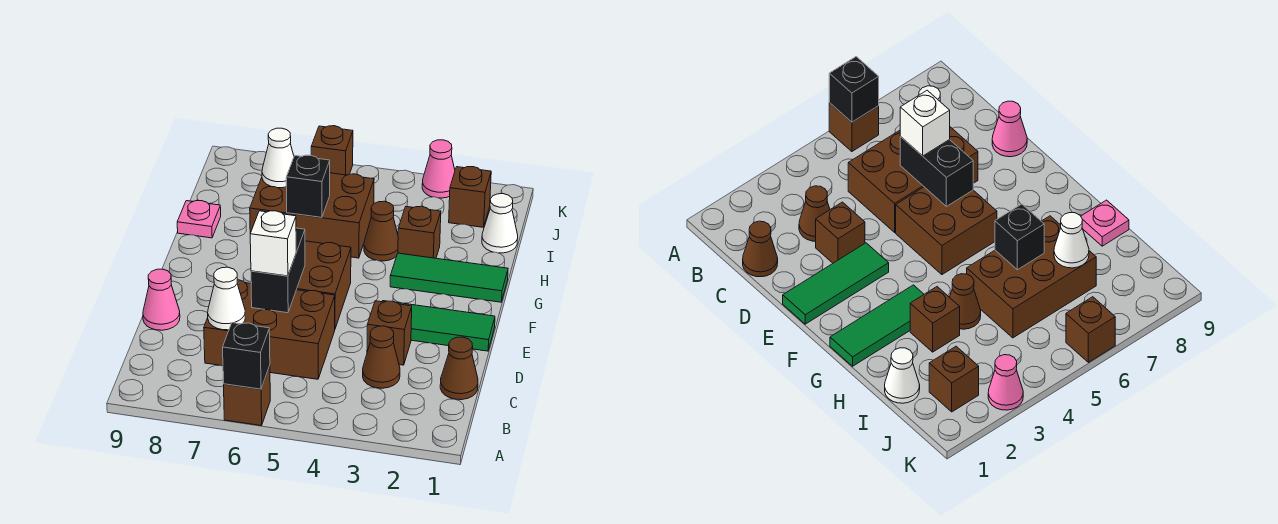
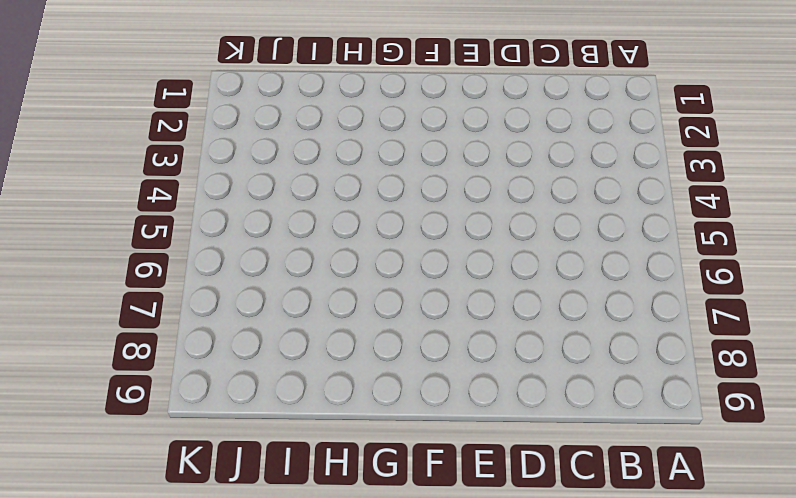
none -> brown 1x1 brick [224,366,270,426]
none -> brown 1x1 cone [440,337,478,400]
none -> brown 1x1 cone [363,326,400,388]

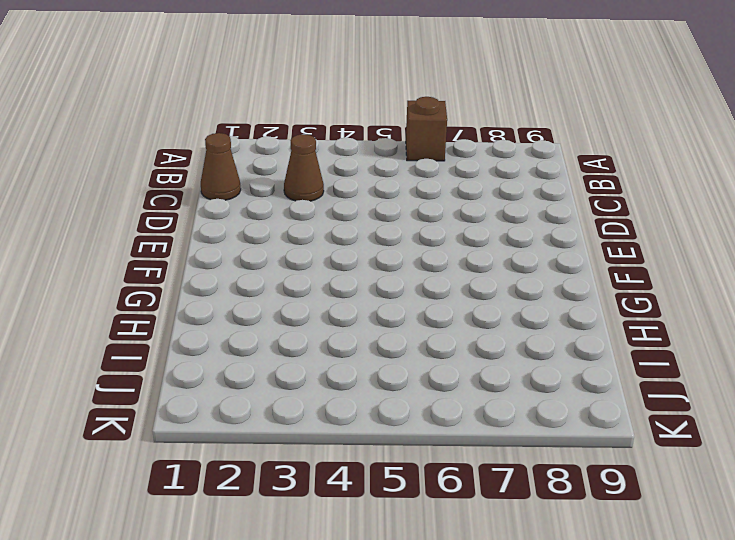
none -> brown 2x3 brick [204,280,335,379]
none -> brown 1x1 brick [367,301,412,365]
none -> pink 1x1 cone [143,269,180,330]

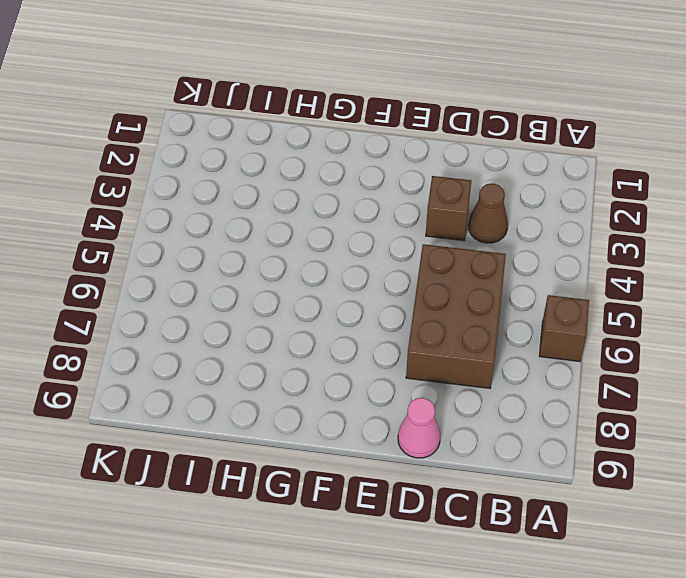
none -> brown 1x1 cone [440,337,478,400]
none -> green 1x3 tile [382,301,495,351]
none -> brown 2x2 brick [297,241,351,328]

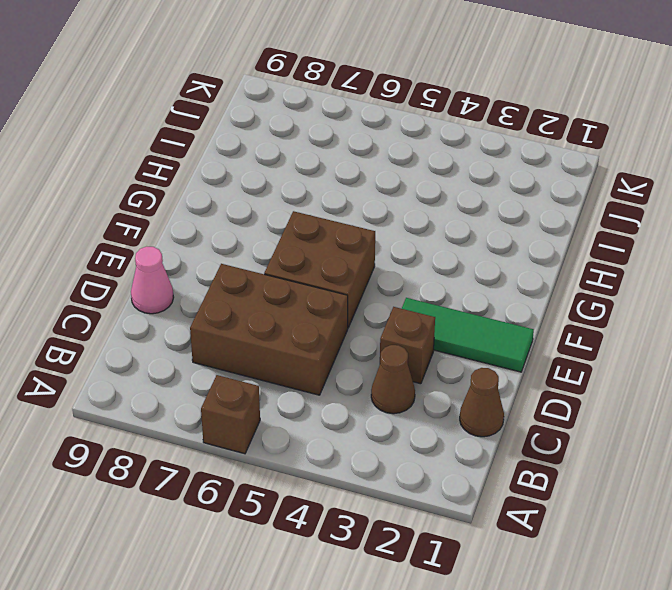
none -> green 1x3 tile [390,253,508,302]
none -> brown 1x1 brick [398,206,441,258]
none -> brown 1x1 cone [364,201,398,261]

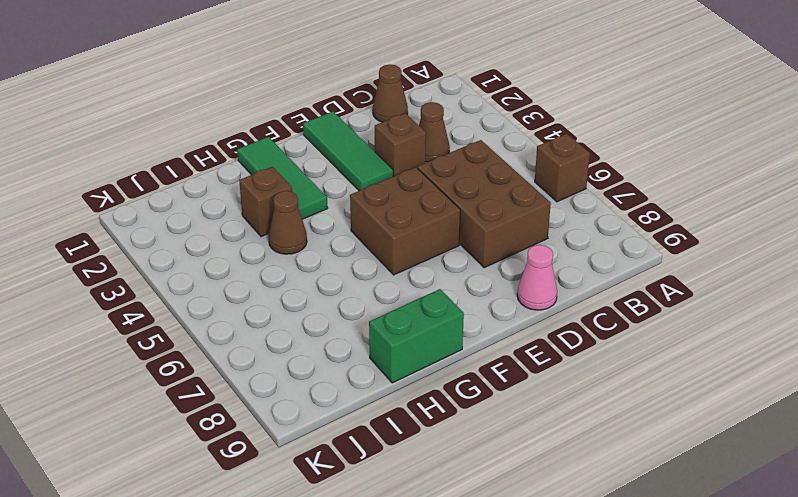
green 1x2 brick [369,289,464,383] -> pink 1x1 plate [177,201,221,238]
none -> brown 2x3 brick [250,173,374,258]
none -> white 1x1 cone [482,194,518,253]
none -> brown 1x1 brick [449,167,491,227]

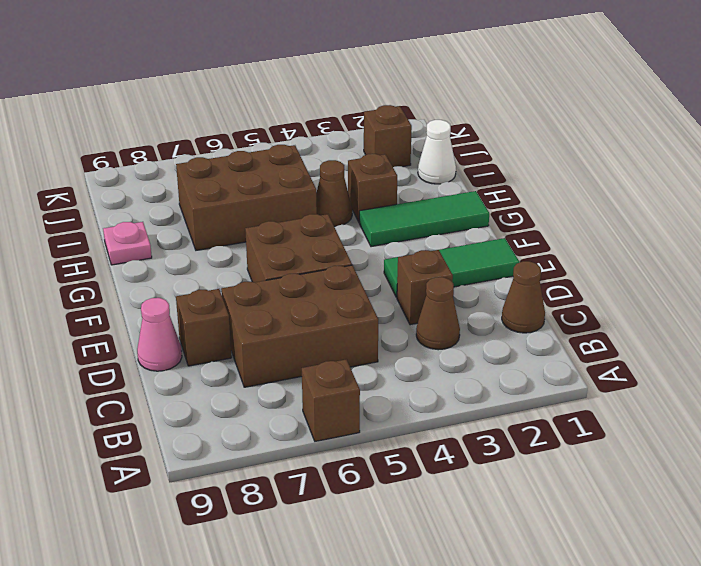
brown 1x1 brick [176,289,232,366] -> brown 1x1 brick moved to [311,126,353,175]
none -> pink 1x1 cone [422,140,455,198]
none -> black 1x1 brick [223,323,270,389]
none -> white 1x1 cone [208,267,245,330]

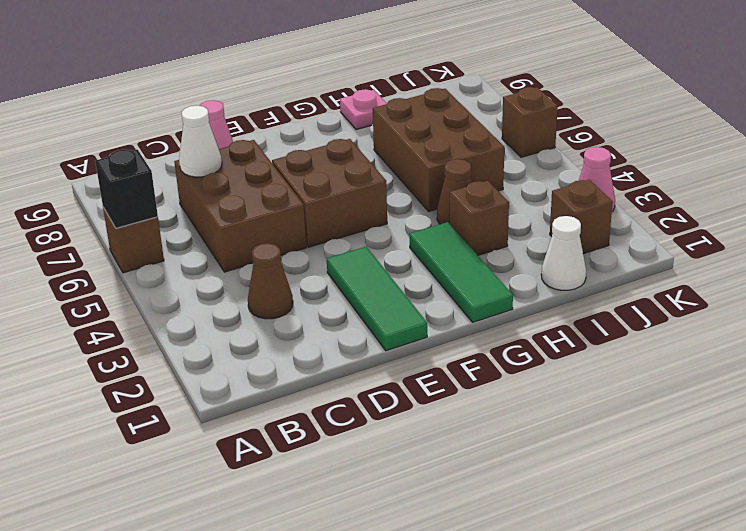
none -> brown 1x1 cone [440,337,478,400]
none -> brown 1x1 brick [367,301,412,365]
none -> black 1x2 brick [251,228,305,313]

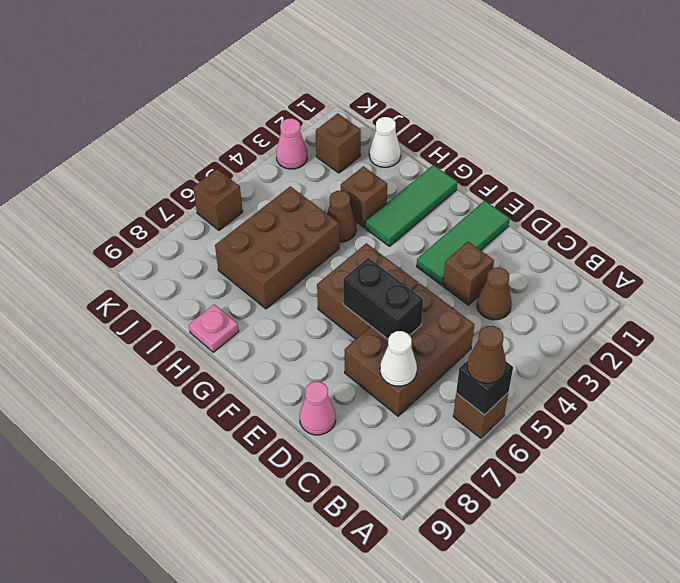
brown 1x1 cone [467,326,506,383] -> brown 1x1 cone moved to [440,337,478,400]
none -> black 1x1 brick [286,155,330,218]
none -> white 1x1 cone [262,128,294,188]
none -> white 1x1 brick [250,211,296,276]

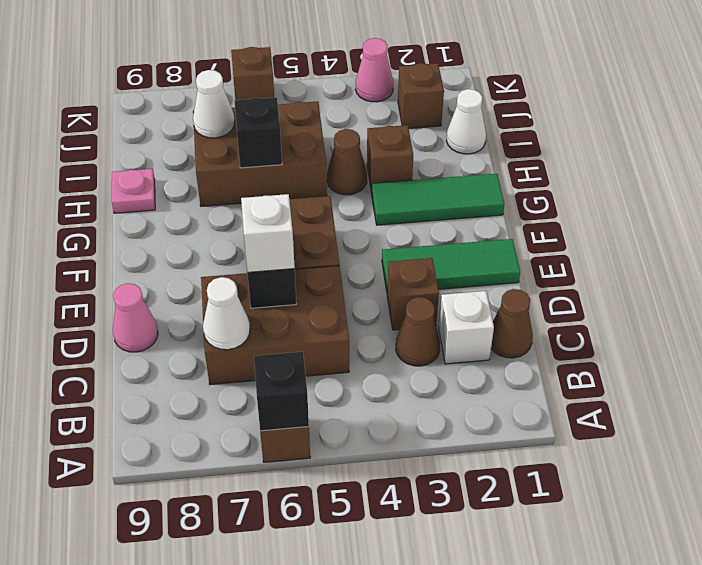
white 1x1 brick [439,291,494,364] -> none

